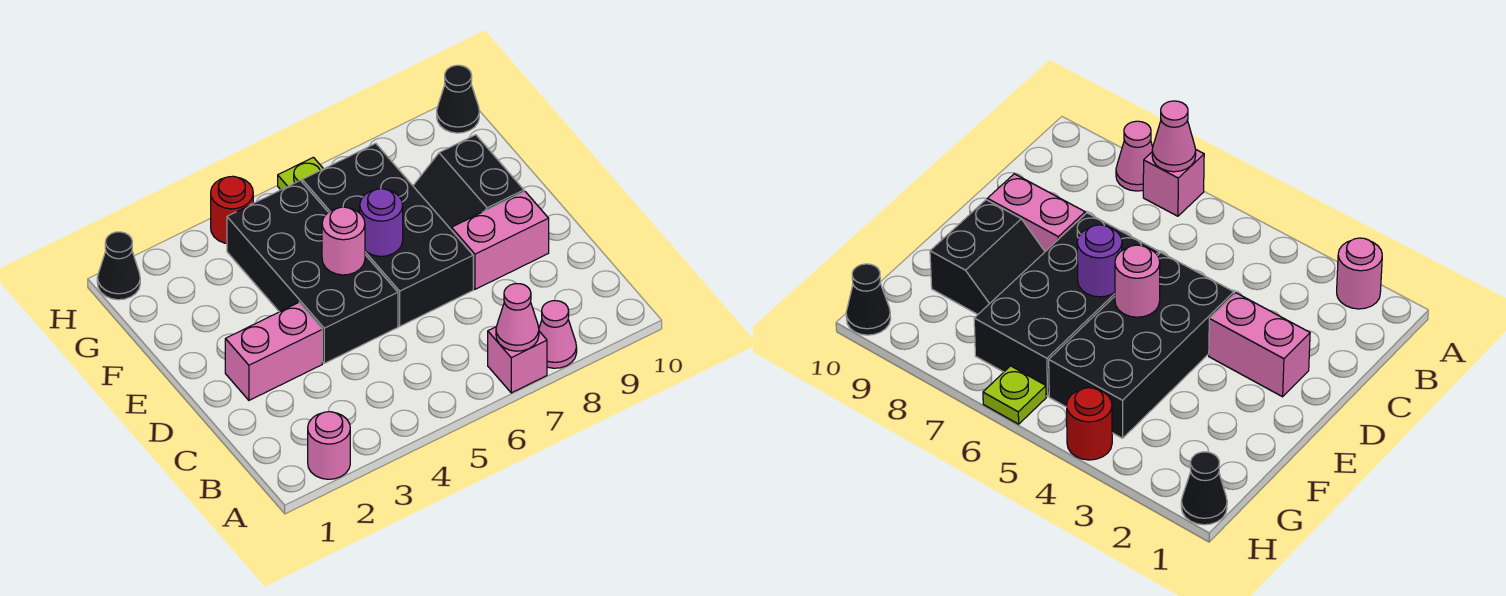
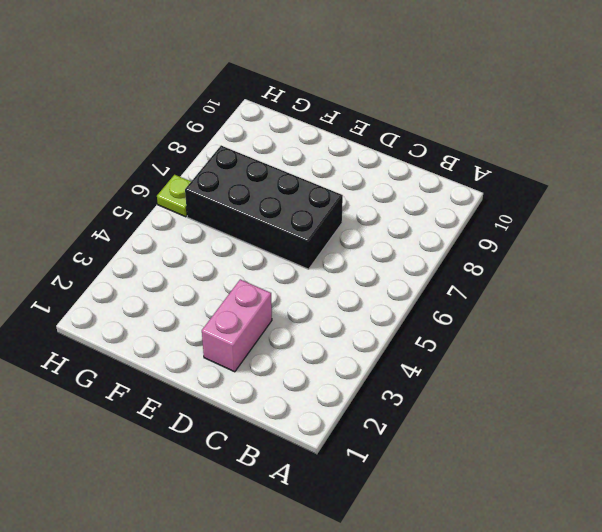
none -> pink 1x1 round brick [308,412,350,479]
none -> pink 1x1 brick [488,327,547,393]
none -> pink 1x1 cone [539,301,577,368]

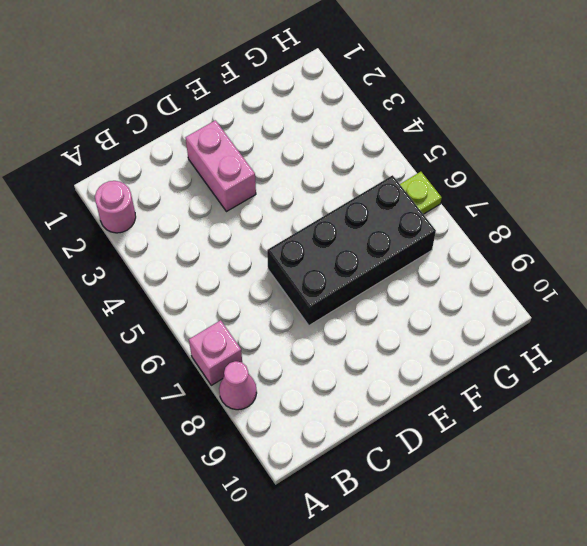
none -> black 2x4 brick [227,180,398,363]
none -> pink 1x2 brick [452,192,549,289]
none -> black 2x2 slope [413,135,524,230]

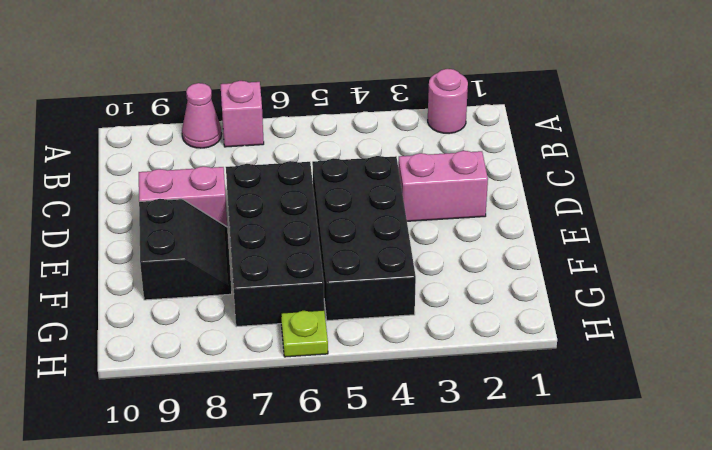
none -> black 1x1 cone [97,232,140,300]
none -> red 1x1 round brick [211,176,253,243]
none -> black 1x1 cone [437,65,479,133]

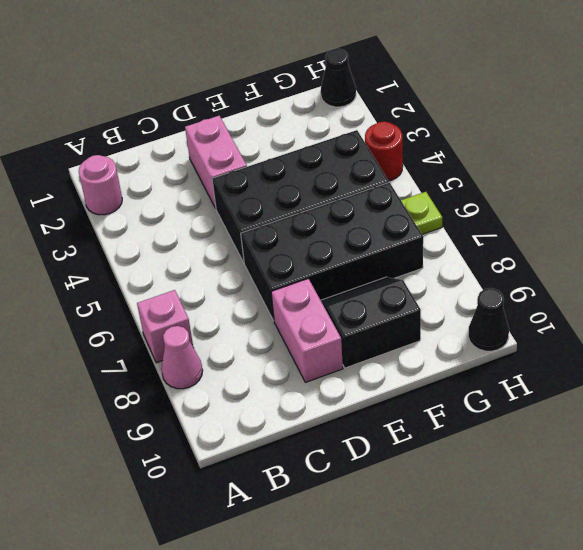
none -> pink 1x1 cone [496,284,539,351]
none -> pink 1x1 round brick [322,207,365,275]
none -> purple 1x1 round brick [360,189,403,256]

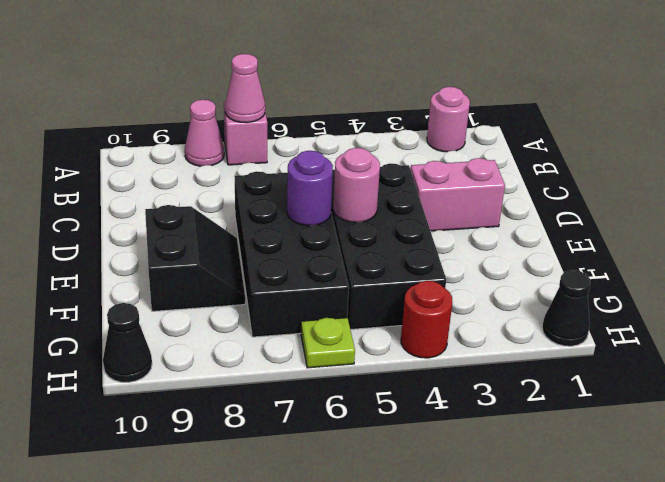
none -> pink 1x2 brick [452,192,549,289]

